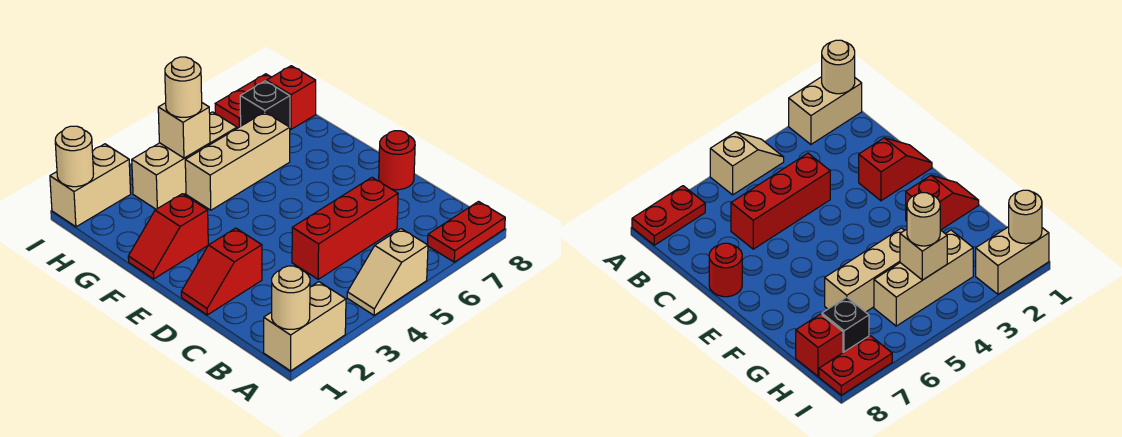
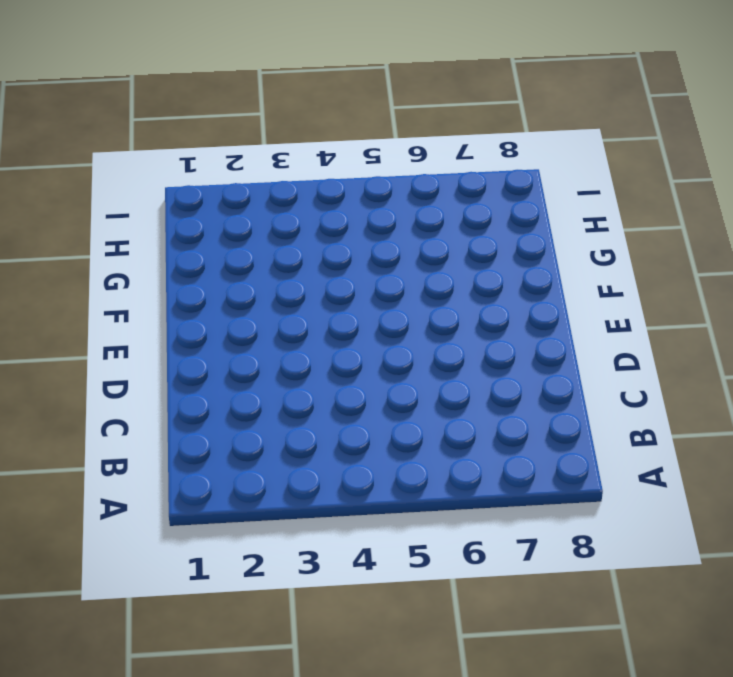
none -> tan 1x2 brick [264,282,346,371]
none -> tan 1x2 slope [347,229,428,315]
none -> red 1x2 plate [428,202,505,262]

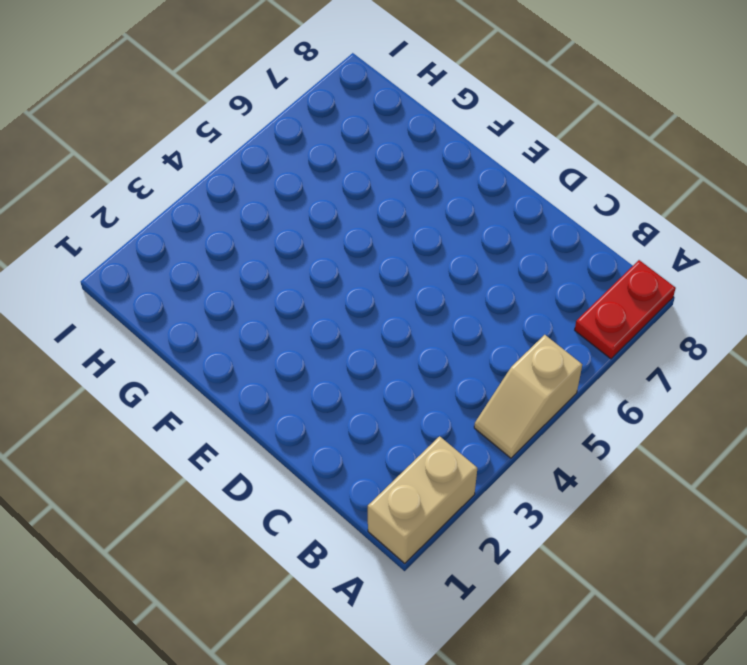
none -> red 1x3 brick [292,177,398,279]
none -> red 1x2 slope [181,228,262,315]
none -> red 1x1 round brick [379,131,415,190]

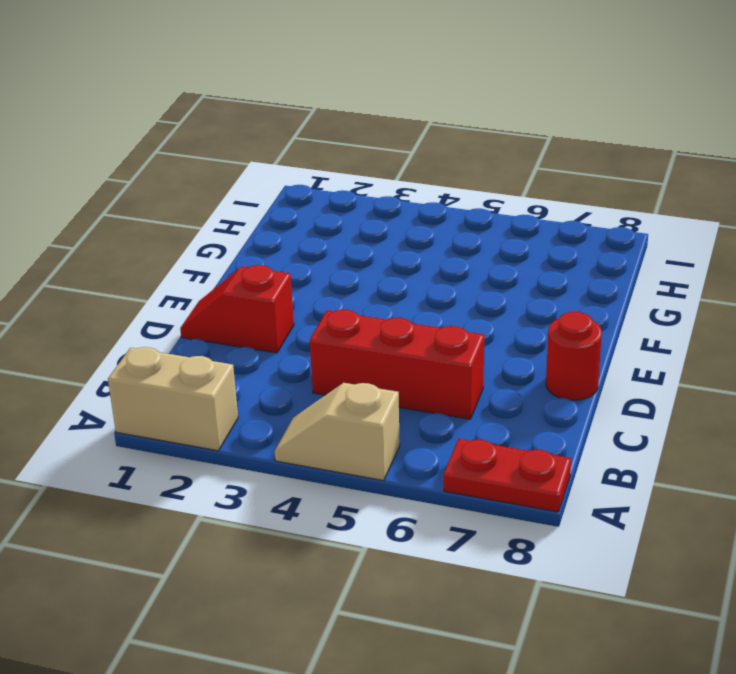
none -> red 1x2 slope [128,194,208,279]
none -> tan 1x3 brick [185,112,290,210]
none -> tan 1x3 brick [132,112,237,209]

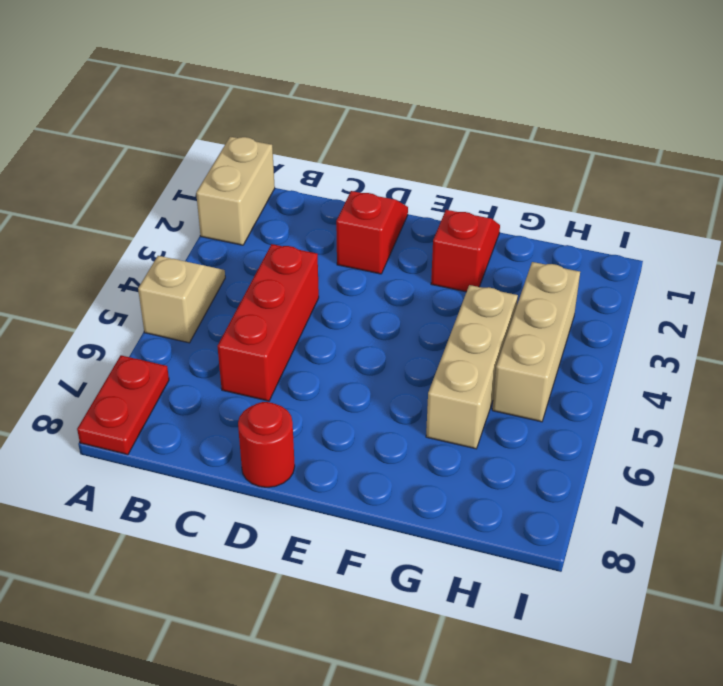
none -> black 1x1 brick [240,81,290,127]
none -> red 1x1 brick [267,66,316,129]
none -> tan 1x2 brick [50,144,131,227]

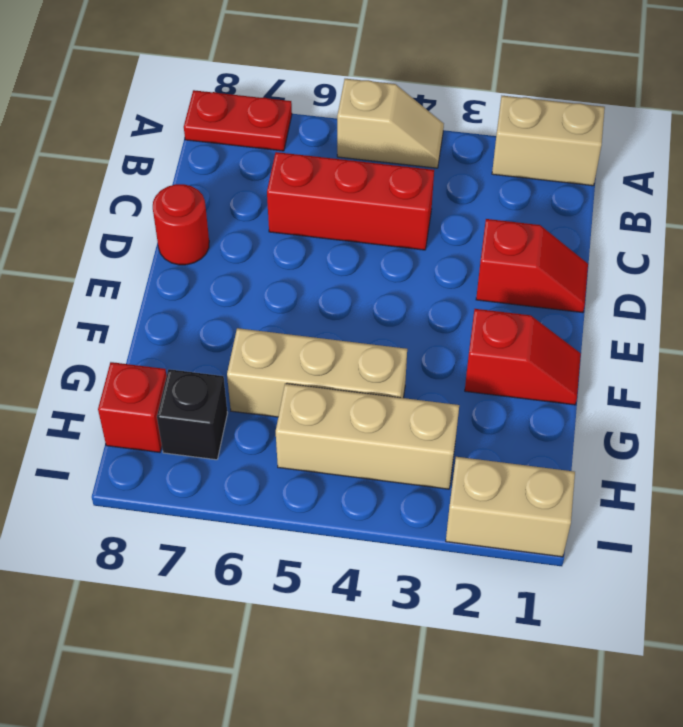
none -> red 1x2 plate [215,74,271,128]
none -> tan 1x1 round brick [272,266,310,329]
none -> tan 1x1 brick [158,103,210,158]

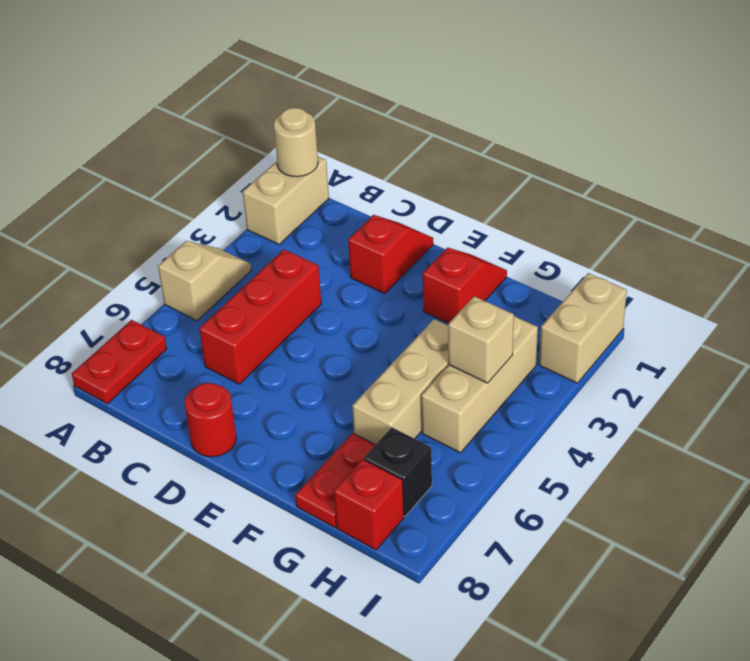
red 1x2 plate [295,433,375,528] -> red 1x2 plate moved to [215,74,271,128]
none -> tan 1x1 round brick [55,126,94,187]
none -> tan 1x1 round brick [165,57,202,117]

